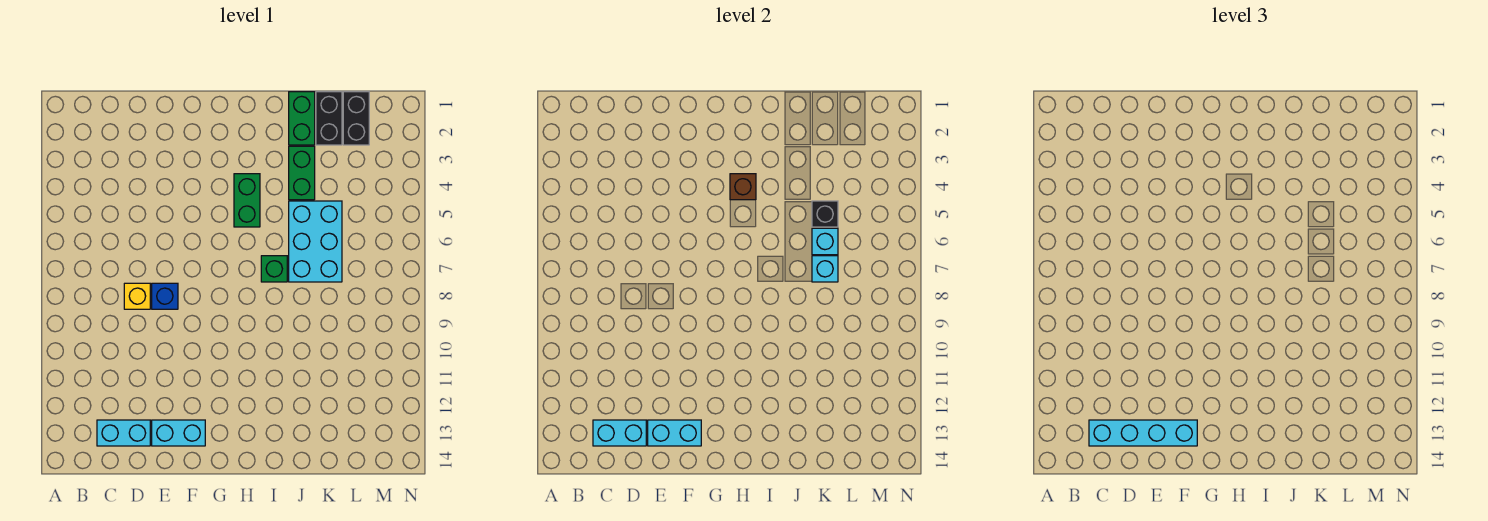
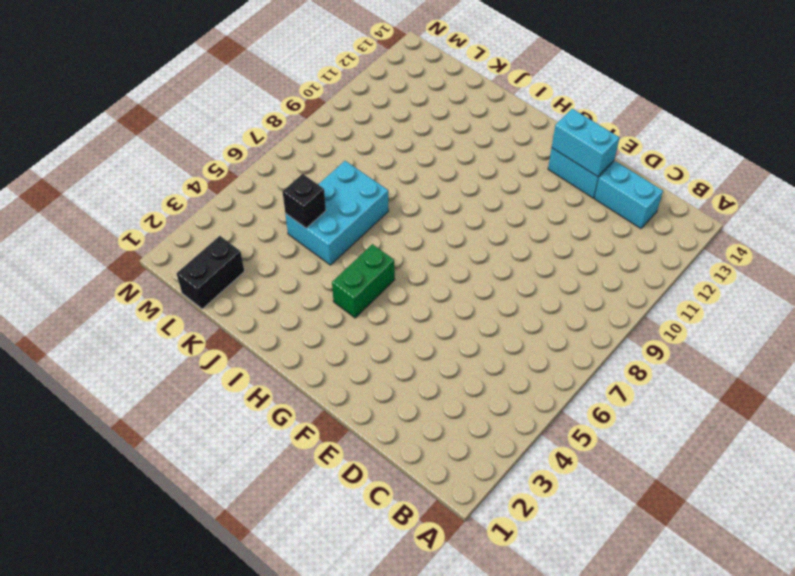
none -> yellow 1x1 brick [124,283,150,309]
none -> blue 1x1 brick [152,283,178,309]
none -> green 1x1 brick [261,256,287,282]

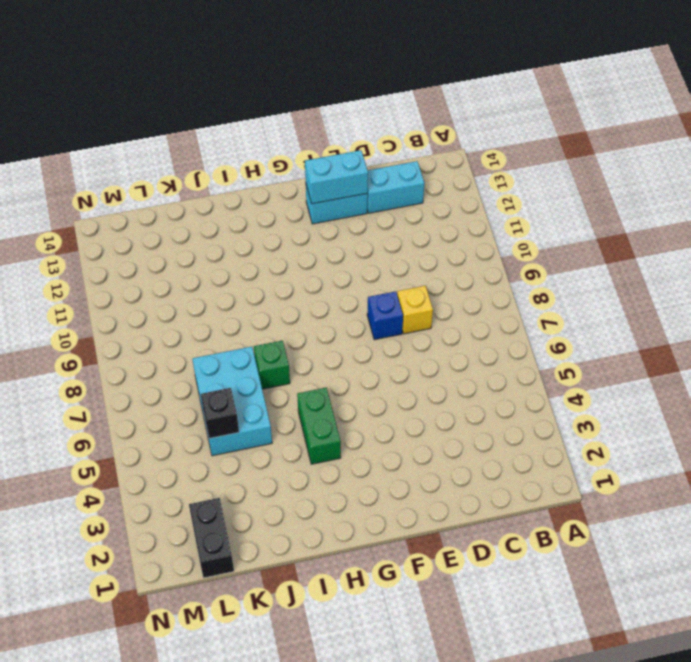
none -> green 1x2 brick [289,92,315,145]
none -> green 1x2 brick [289,146,315,200]
none -> black 1x2 brick [316,92,342,145]

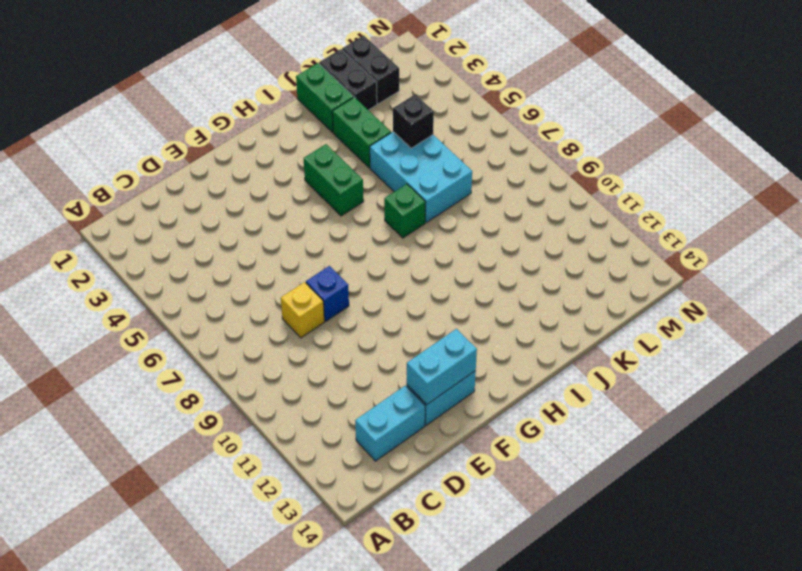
none -> cyan 1x2 brick [593,420,646,446]
none -> brown 1x1 brick [730,174,756,200]
none -> cyan 1x1 brick [812,228,838,255]

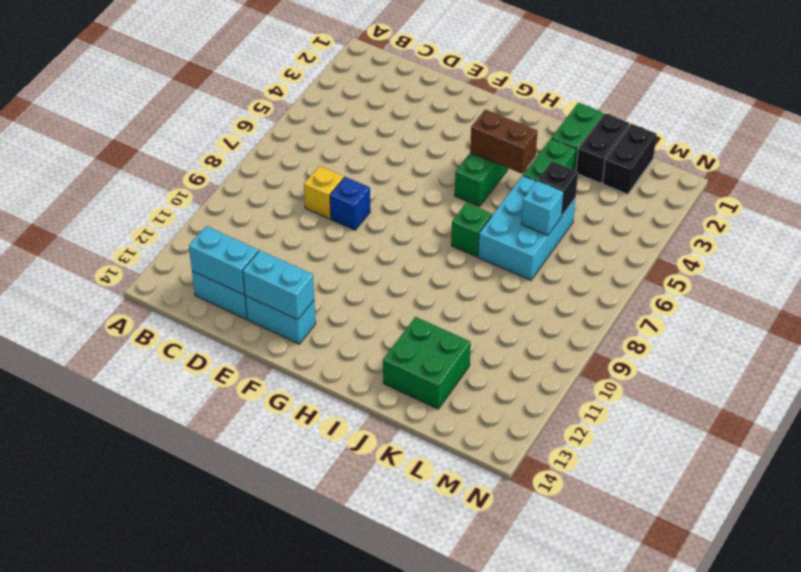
brown 1x2 brick [470,109,537,174] -> brown 1x1 brick [730,174,756,200]
green 2x2 brick [383,317,471,409] -> none
none -> cyan 1x1 brick [812,256,838,282]
none -> cyan 1x4 brick [1089,420,1197,446]

